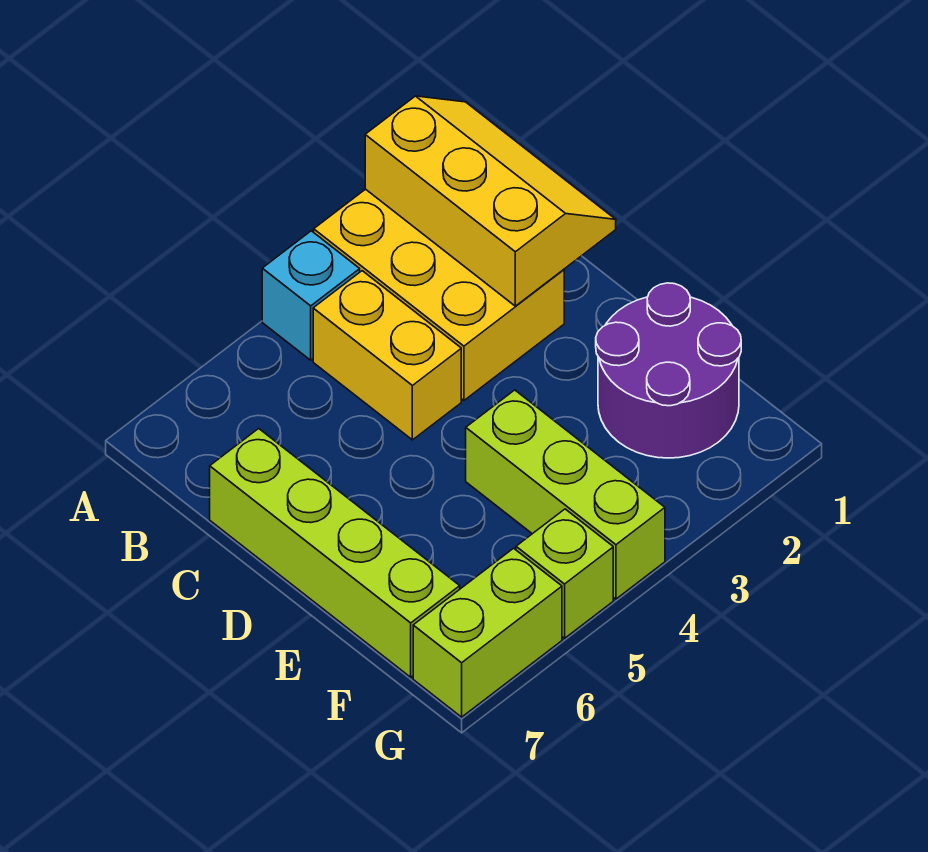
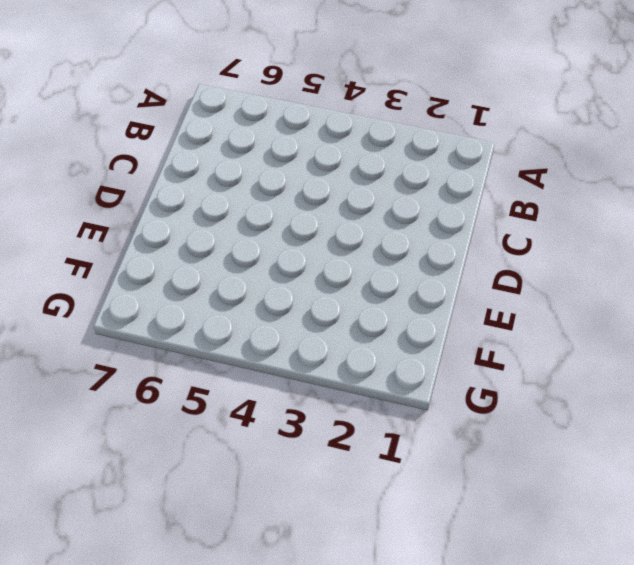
none -> yellow 2x3 brick [314,189,564,400]
none -> cyan 1x1 brick [262,231,360,360]

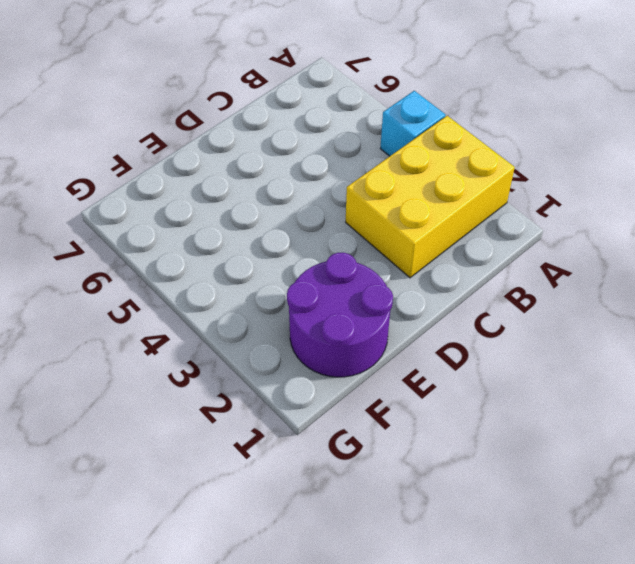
none -> yellow 1x2 brick [313,271,461,440]
none -> lime 1x4 brick [210,428,460,677]

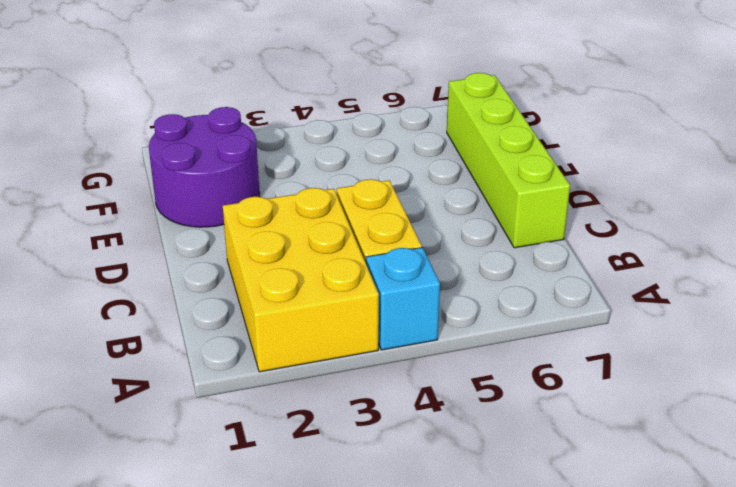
none -> lime 1x3 brick [466,390,665,599]
none -> lime 1x1 brick [516,509,613,638]

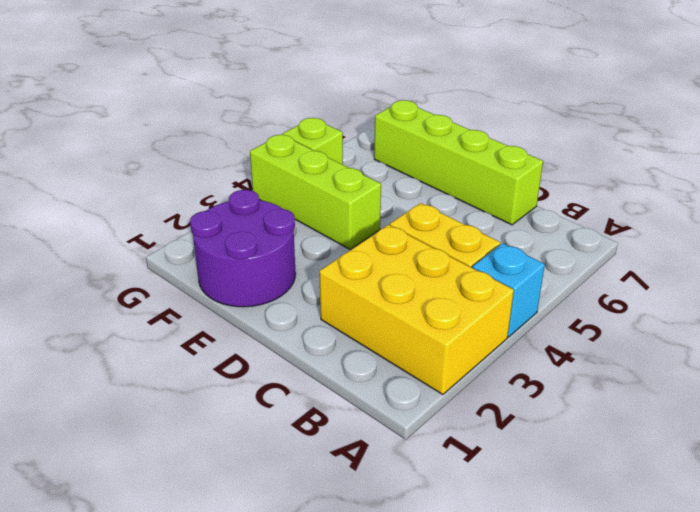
none -> lime 1x2 brick [413,548,562,717]
none -> yellow 2x3 slope [365,96,616,306]

